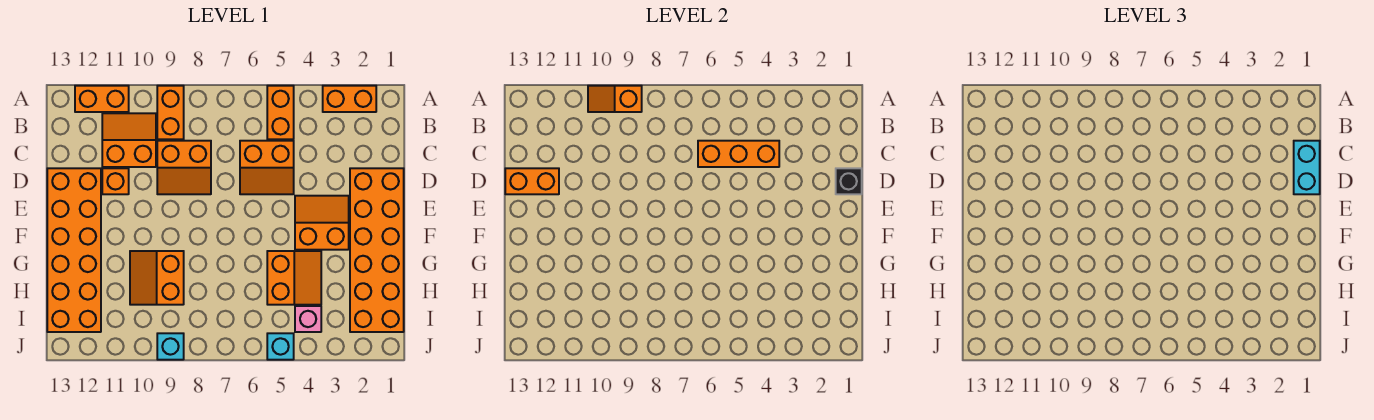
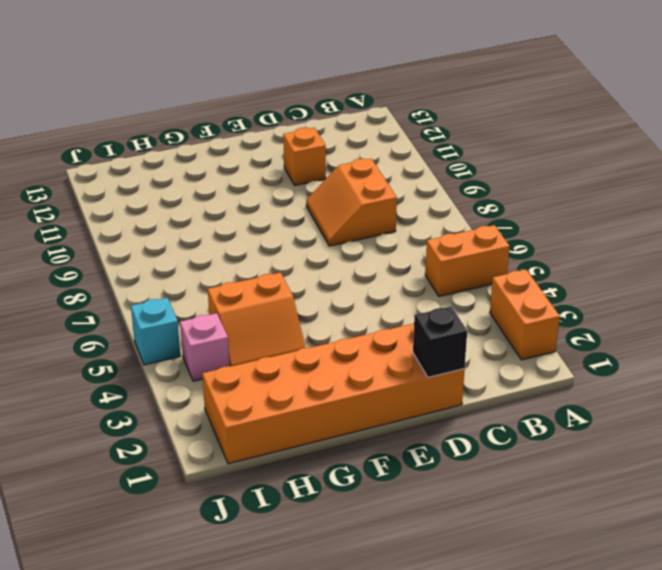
none -> orange 1x2 brick [157,86,184,139]
none -> orange 1x2 brick [75,86,129,112]
none -> orange 2x2 slope [102,113,156,167]

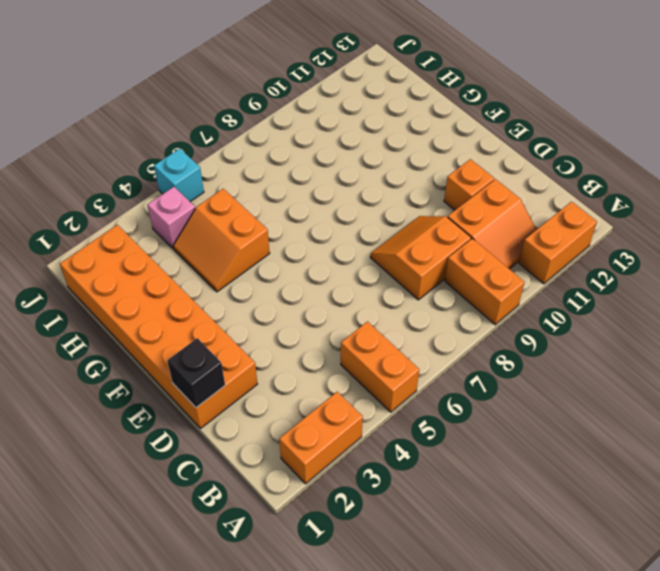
none -> orange 2x2 slope [240,141,294,194]
none -> orange 2x6 brick [47,168,101,332]
none -> orange 2x2 slope [295,196,349,250]

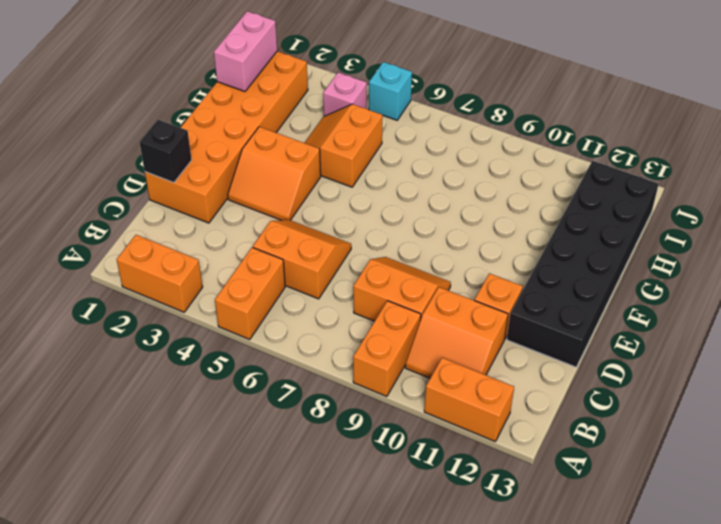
black 2x6 brick [507,161,659,367] -> orange 2x6 brick [47,168,101,332]
pink 1x2 brick [214,11,277,92] -> none
none -> orange 2x2 slope [130,251,184,305]
none -> cyan 1x1 brick [157,333,184,360]
none -> orange 1x2 slope [588,86,642,112]

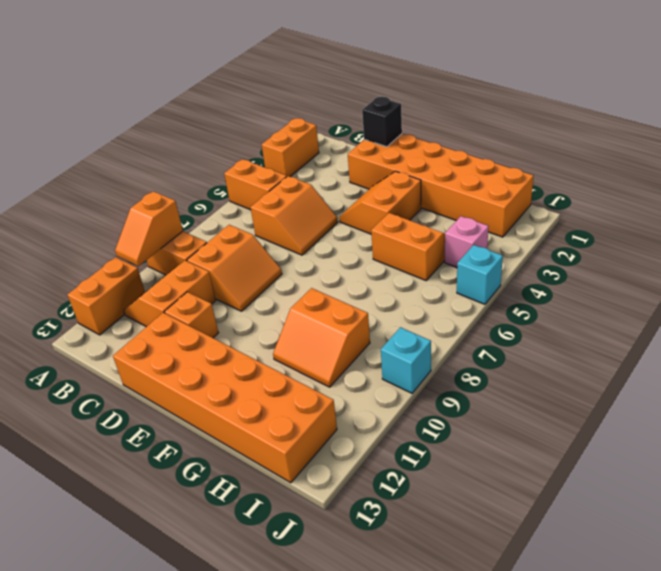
none -> orange 1x3 brick [698,141,779,167]
none -> orange 1x2 brick [505,168,559,194]
none -> cyan 1x2 brick [1294,141,1320,194]

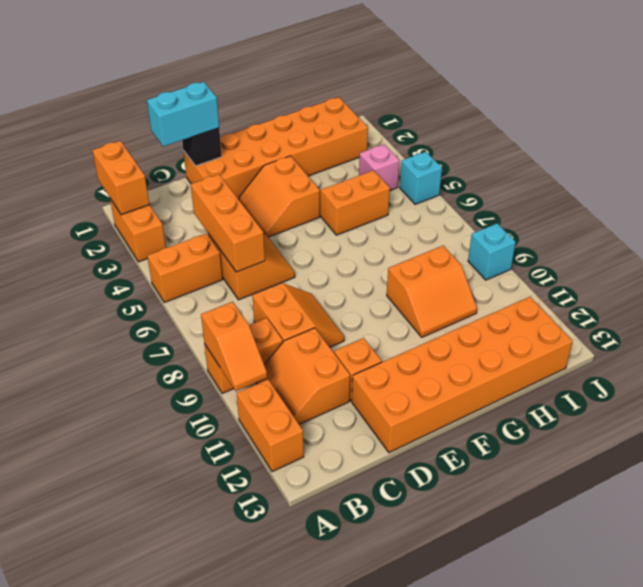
orange 1x2 brick [92,141,149,215] -> orange 1x2 brick moved to [505,168,559,194]

